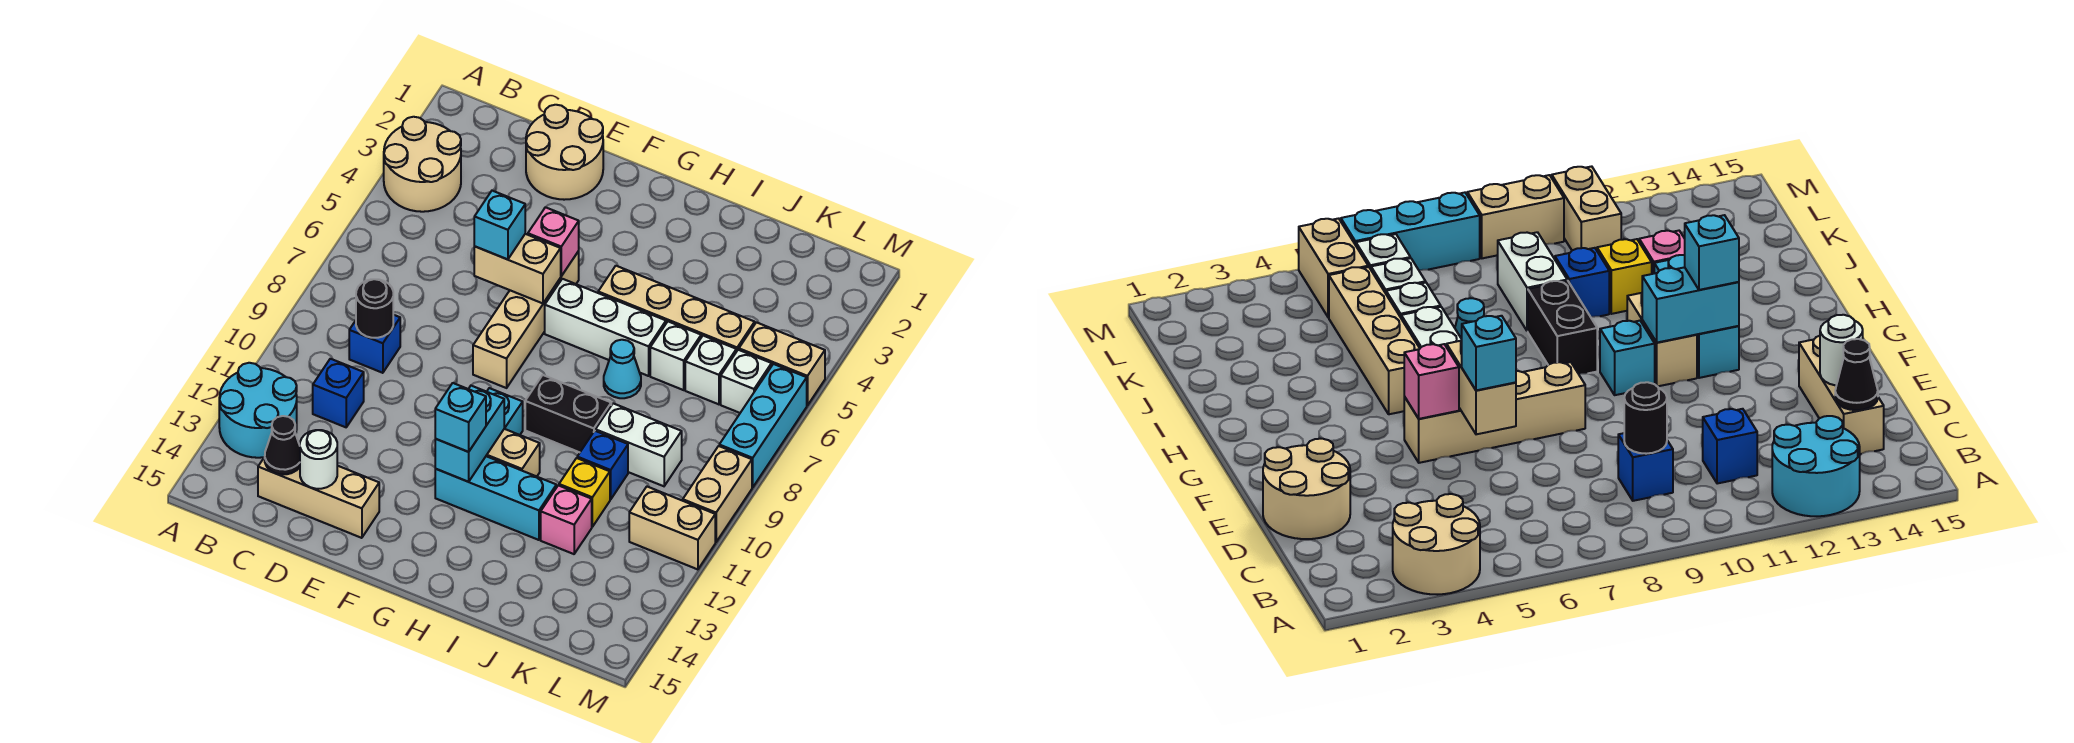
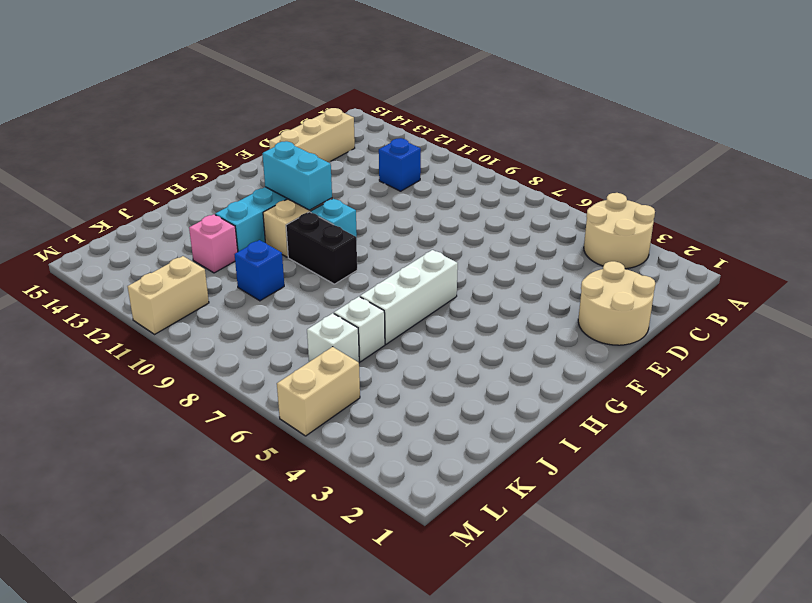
black 1x2 brick [286,212,357,284] -> black 1x2 brick turned to [525,375,611,452]
none -> cyan 2x2 round brick [219,363,297,458]
none -> blue 1x1 brick [349,315,400,373]
none -> tan 1x4 brick [473,251,579,388]
none -> tan 1x4 brick [598,266,755,352]

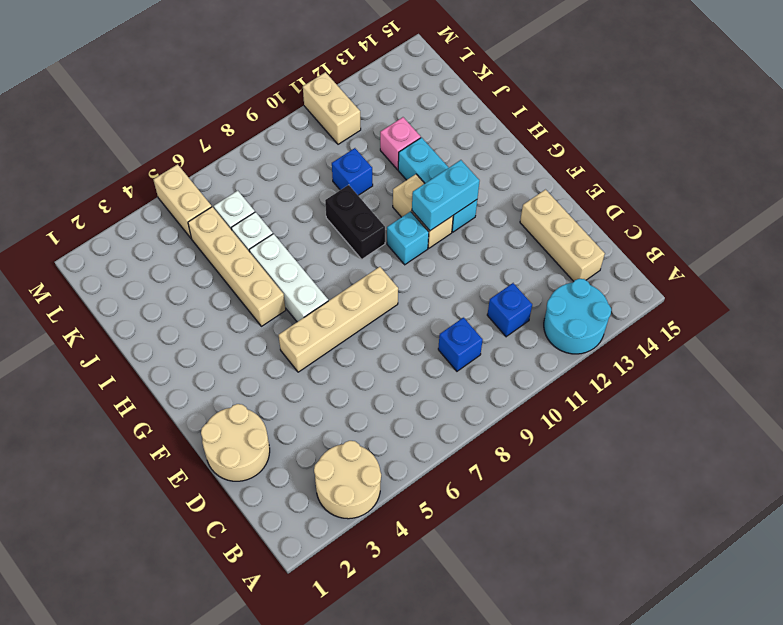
none -> cyan 1x1 cone [604,340,641,398]
none -> white 1x2 brick [596,403,682,486]
none -> yellow 1x1 brick [559,458,610,527]
none -> white 1x1 brick [721,350,772,413]

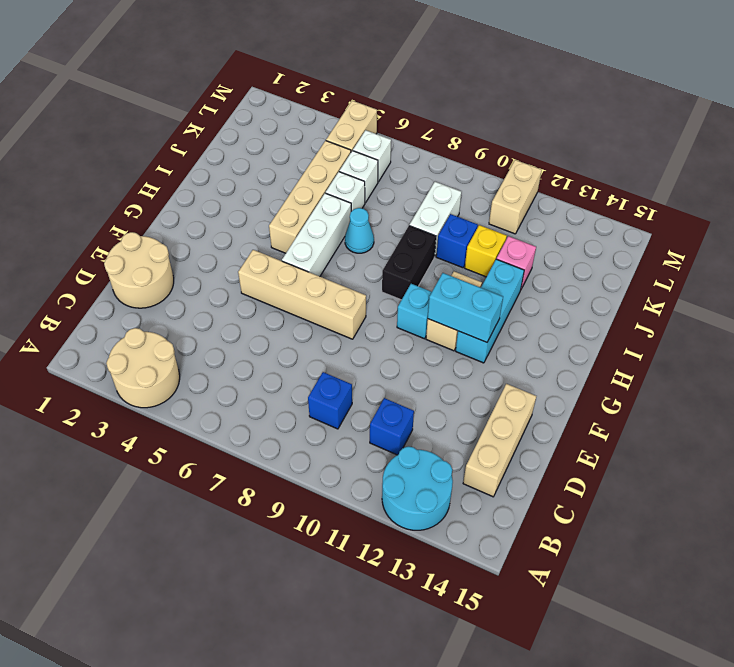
none -> cyan 1x3 brick [719,364,807,487]
none -> tan 1x2 brick [683,446,752,542]
none -> black 1x1 round brick [356,279,393,338]
none -> black 1x1 cone [265,416,300,474]

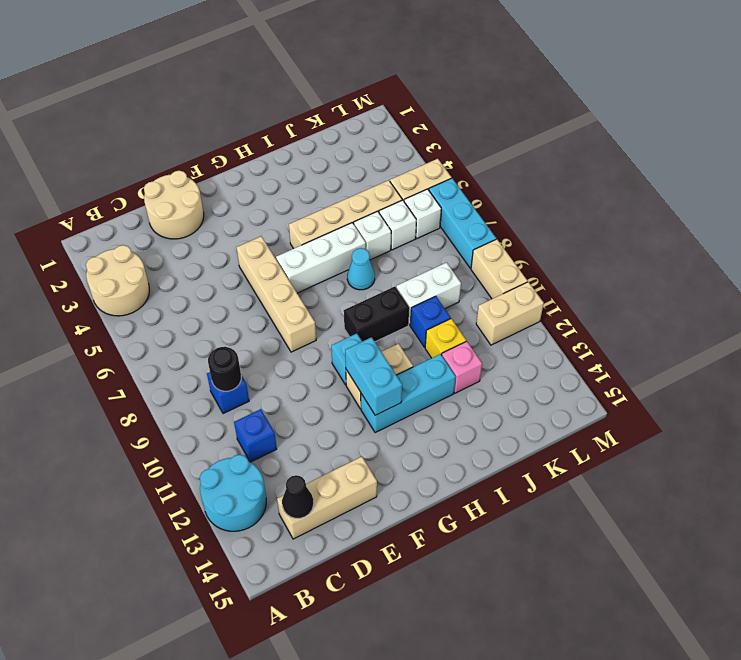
none -> white 1x1 round brick [300,430,337,489]
none -> tan 1x2 brick [474,234,561,303]
none -> pink 1x1 brick [528,207,579,276]
none -> cyan 1x1 brick [474,191,525,259]

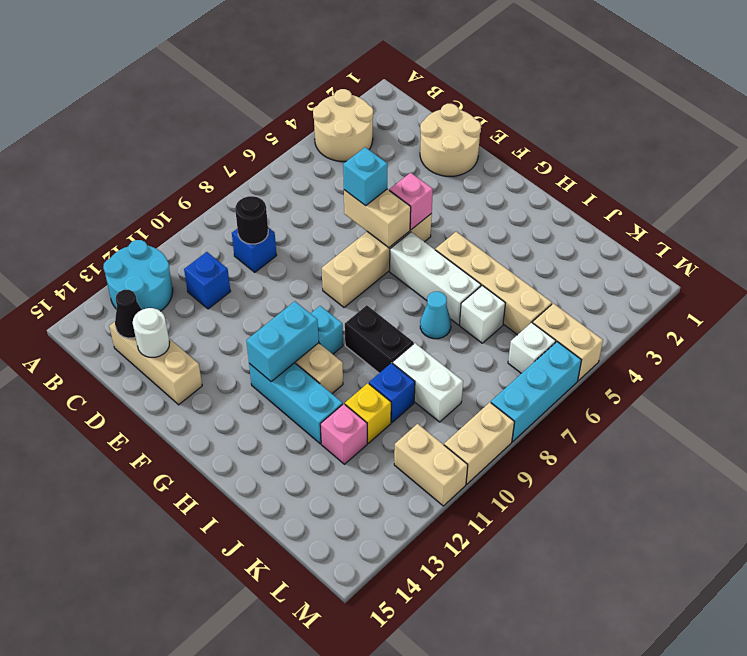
none -> white 1x1 brick [685,336,736,404]
none -> cyan 1x1 brick [435,383,486,452]

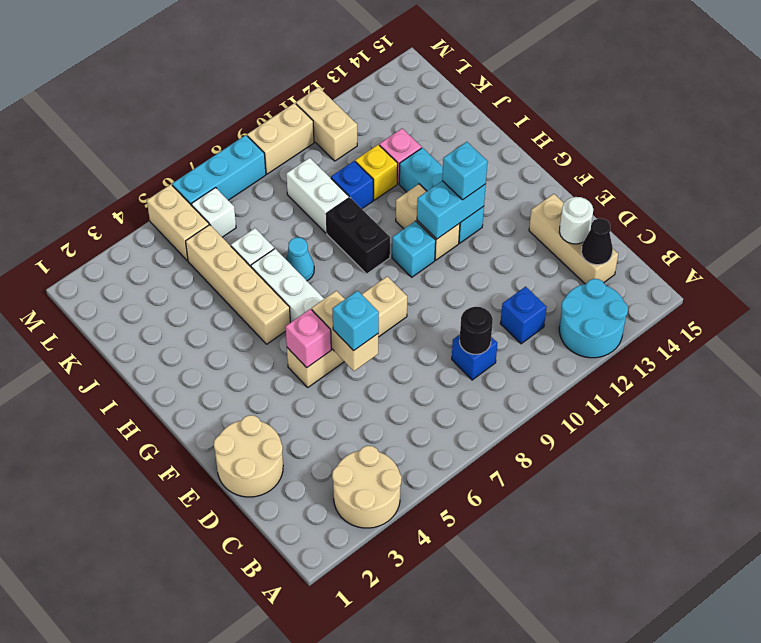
none -> white 1x1 brick [685,336,736,404]

